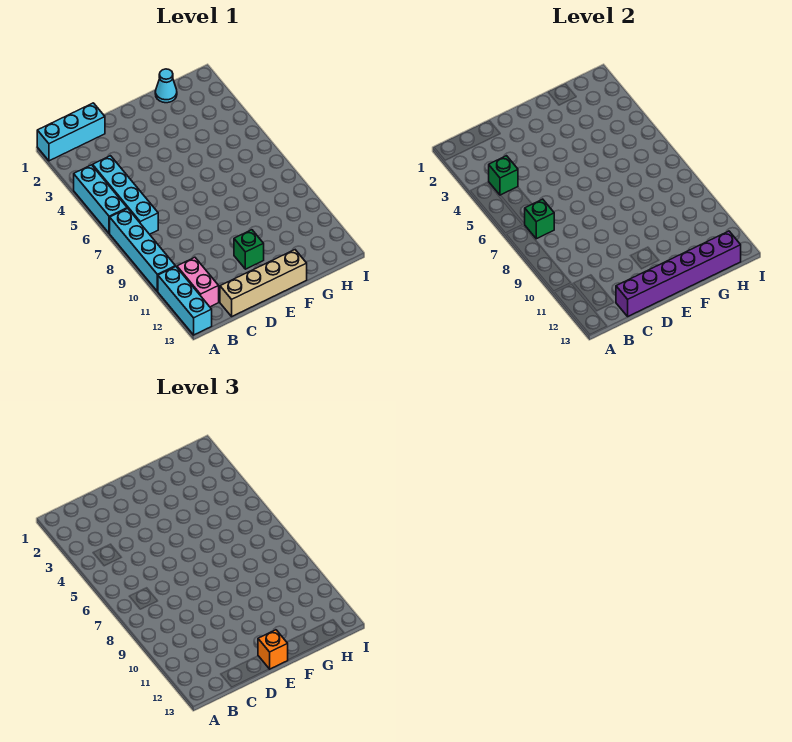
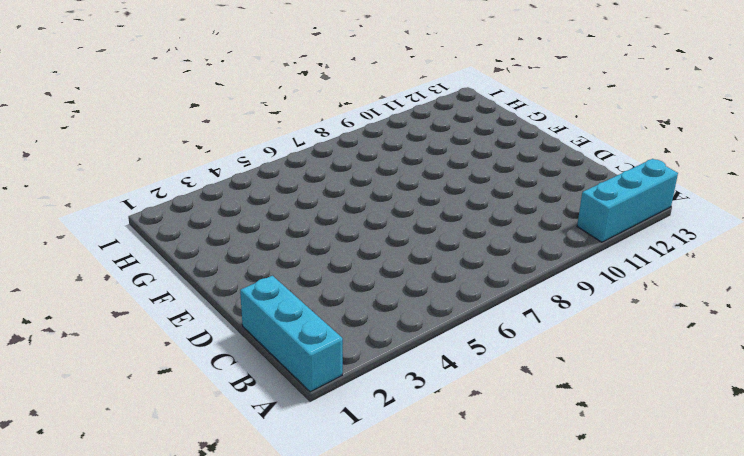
none -> cyan 1x3 brick [74,165,127,233]
none -> cyan 1x4 brick [110,208,175,291]
none -> cyan 1x4 brick [93,156,158,234]

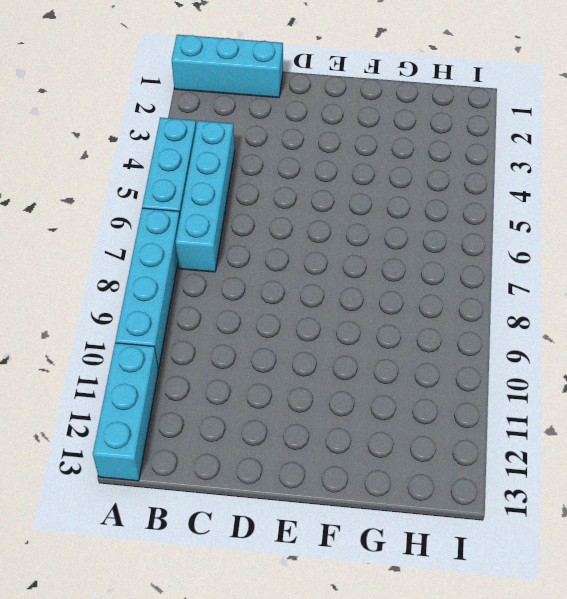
none -> pink 1x2 brick [177,257,219,307]
none -> tan 1x4 brick [220,250,307,316]
none -> green 1x1 brick [234,230,264,269]

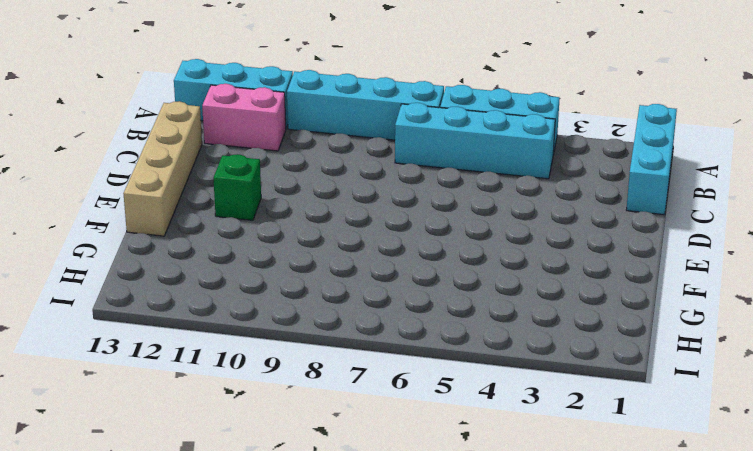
none -> cyan 1x1 cone [155,69,177,103]
none -> green 1x1 brick [489,156,518,195]
none -> green 1x1 brick [525,199,554,239]

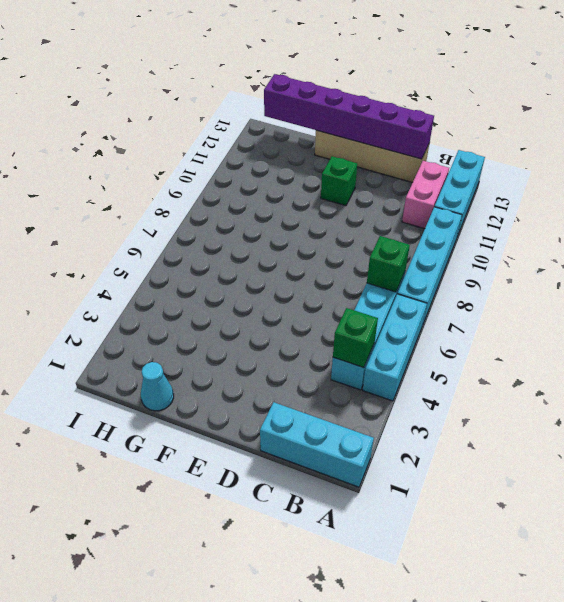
none -> orange 1x1 brick [258,630,288,669]

